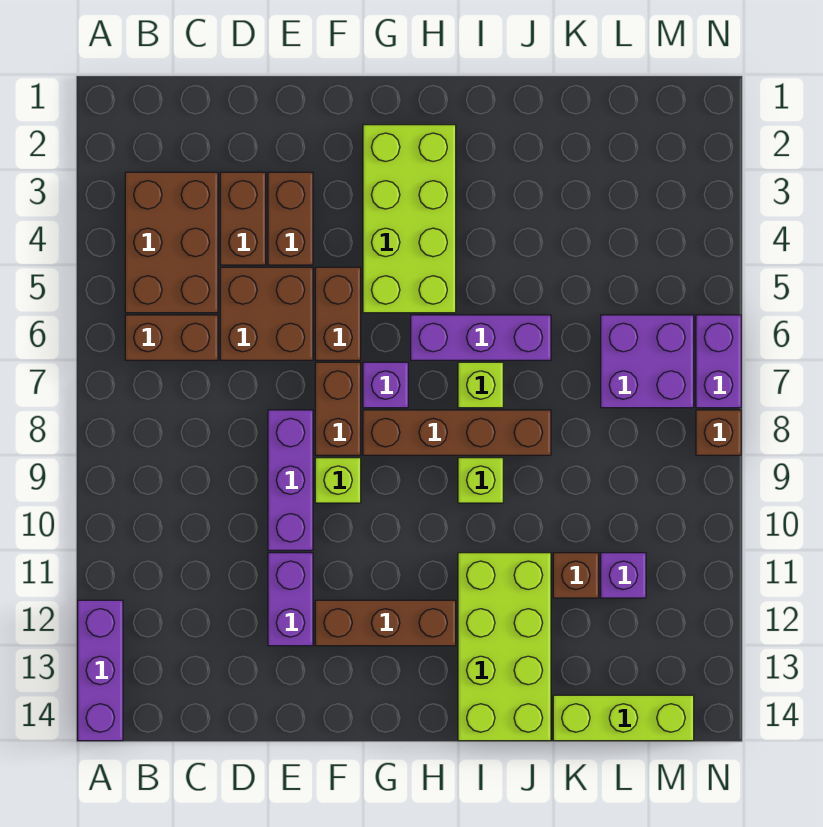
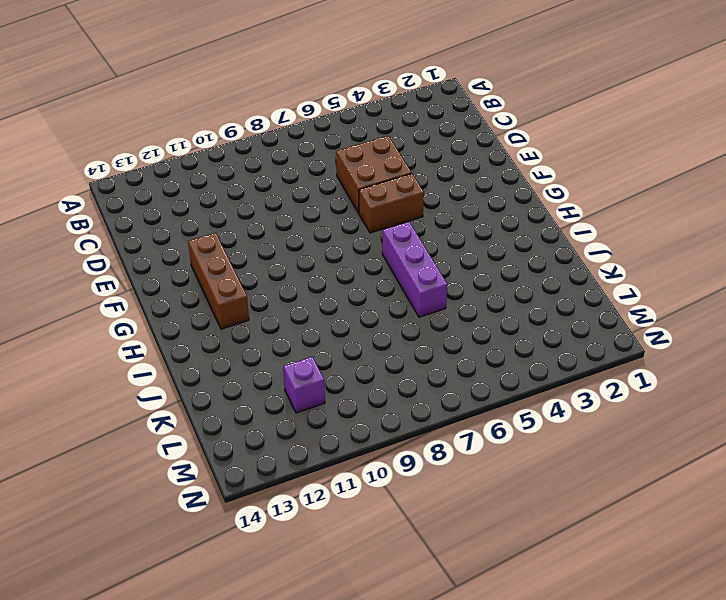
none -> purple 1x3 brick [78,600,123,741]
none -> brown 2x3 brick [125,172,218,313]
none -> brown 1x2 brick [125,315,218,360]

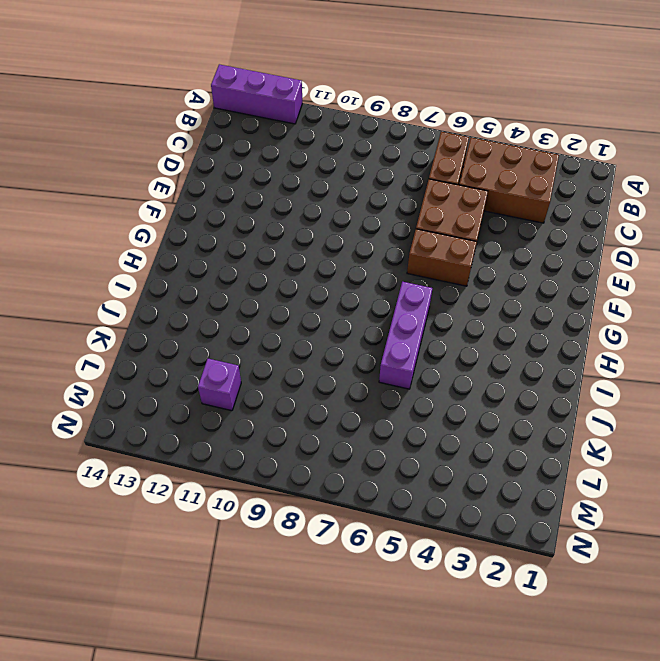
none -> brown 1x2 brick [220,172,266,265]
none -> brown 1x2 brick [268,172,313,265]
none -> purple 1x3 brick [268,410,313,550]

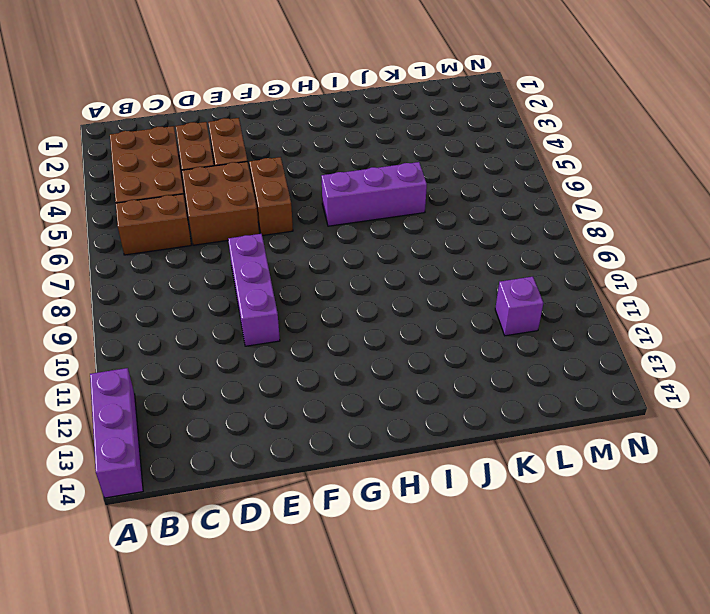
none -> purple 1x2 brick [268,553,313,646]
none -> brown 1x2 brick [315,362,361,455]
none -> lime 1x1 brick [315,458,361,503]

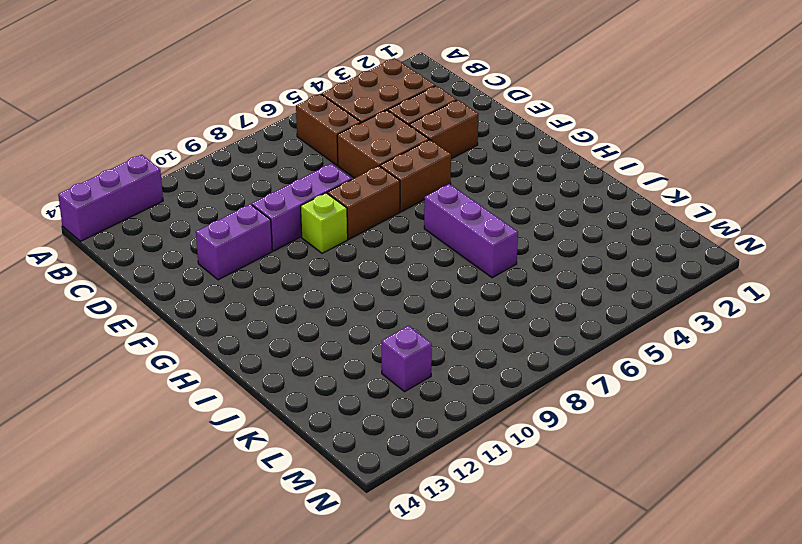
none -> brown 1x3 brick [315,600,456,646]
none -> lime 2x4 brick [363,125,456,313]
none -> purple 1x1 brick [363,362,408,408]

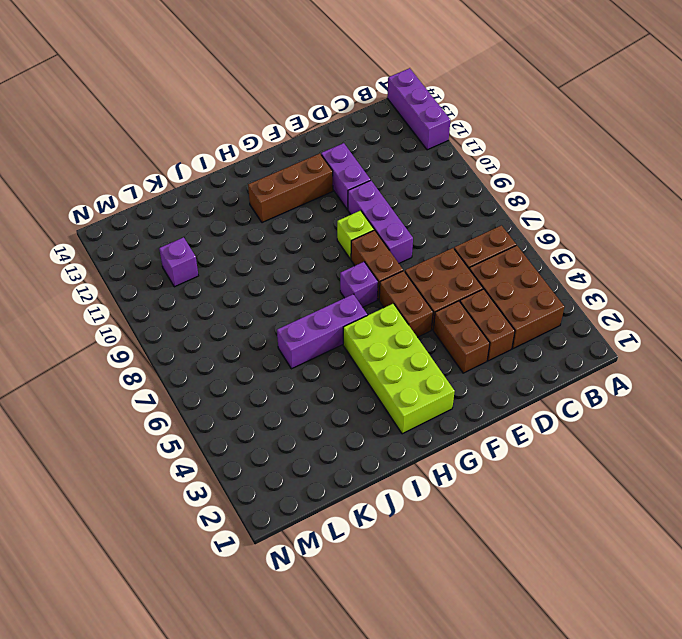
none -> brown 1x4 brick [363,410,551,455]
none -> lime 1x1 brick [458,362,503,408]
none -> lime 1x1 brick [458,458,503,503]

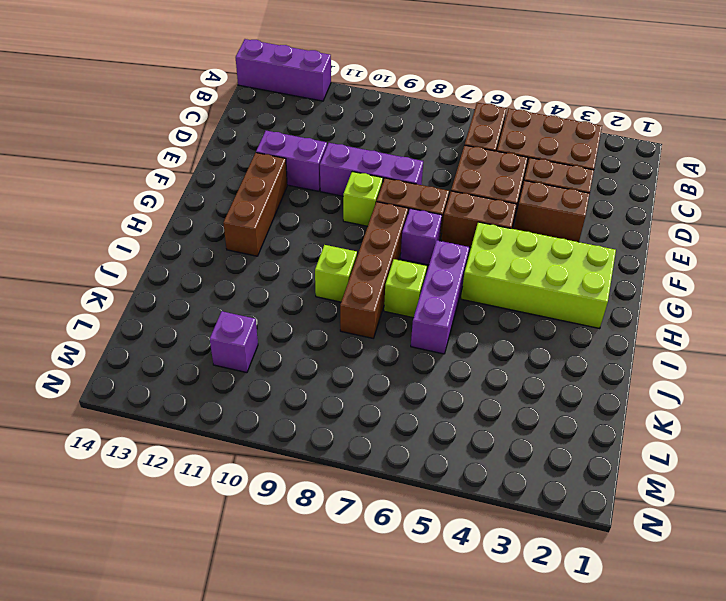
none -> lime 2x4 brick [458,553,551,741]
none -> brown 1x1 brick [553,553,599,598]
none -> lime 1x3 brick [553,695,694,741]

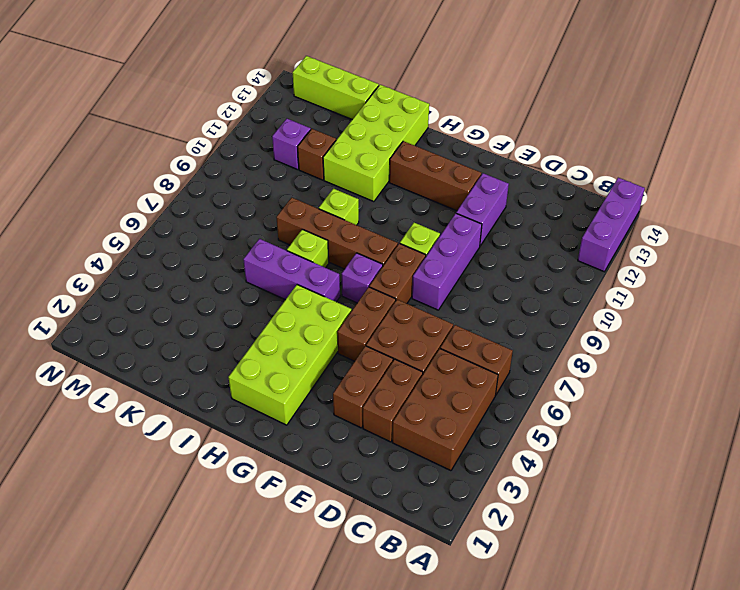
none -> purple 2x2 brick [601,315,694,408]
none -> purple 1x2 brick [696,315,741,408]
none -> brown 1x1 brick [696,410,741,455]

